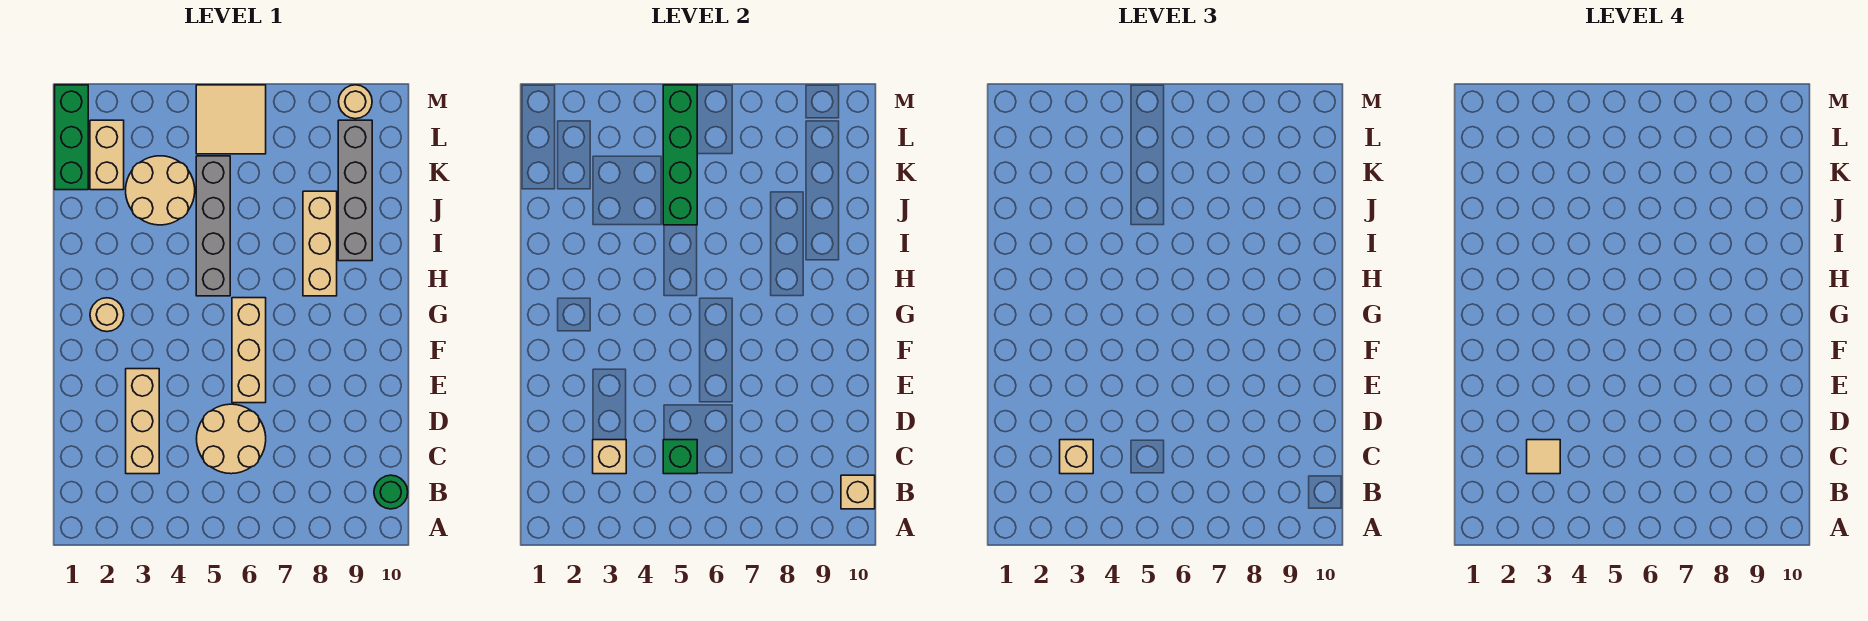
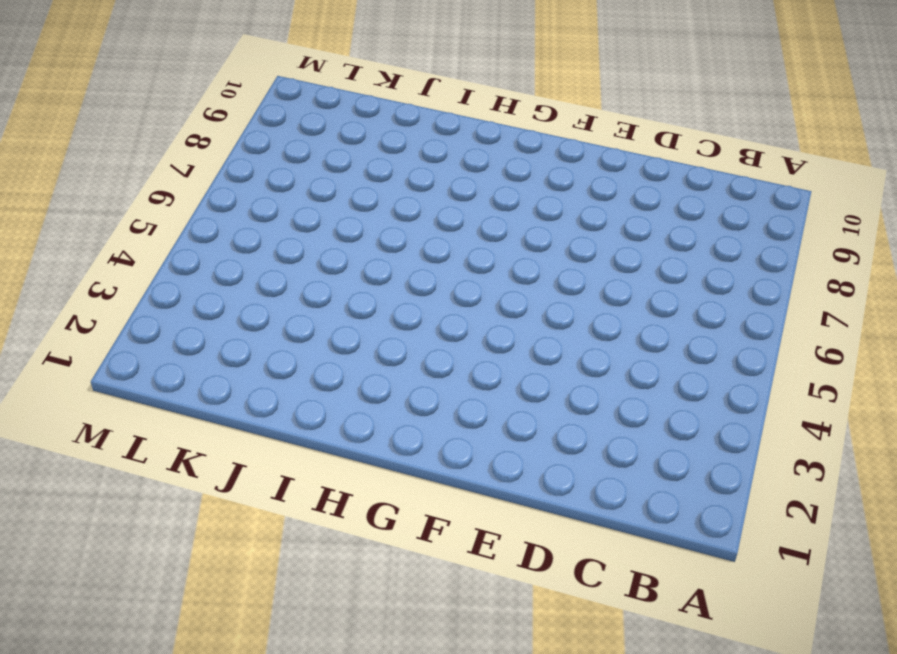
none -> green 1x1 round brick [374,475,408,509]
none -> tan 1x3 brick [126,369,159,474]
none -> tan 2x2 round brick [197,404,266,474]

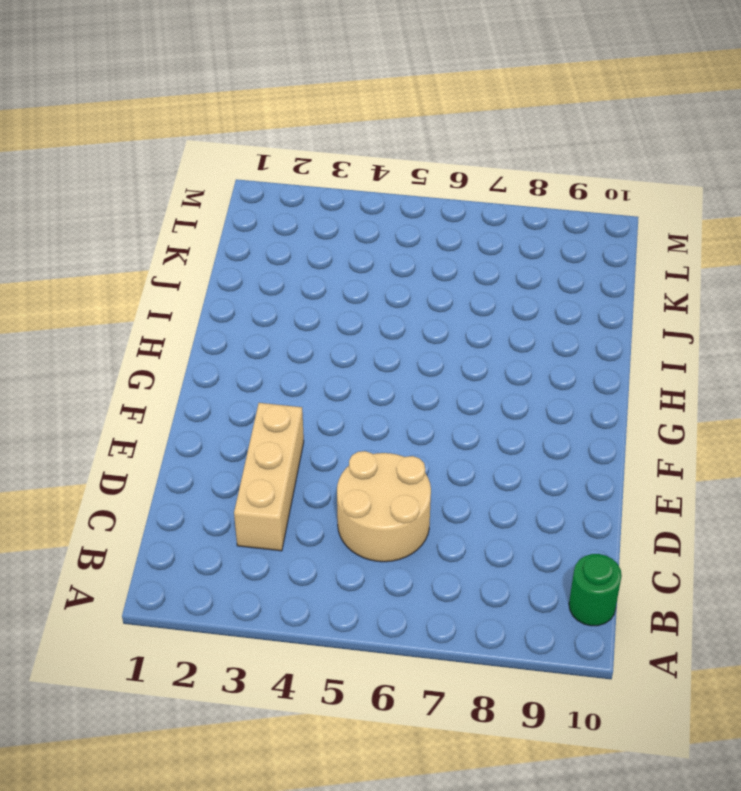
none -> tan 1x3 brick [232,298,266,403]
none -> tan 1x1 round brick [90,298,124,332]
none -> grey 1x4 brick [196,156,230,296]

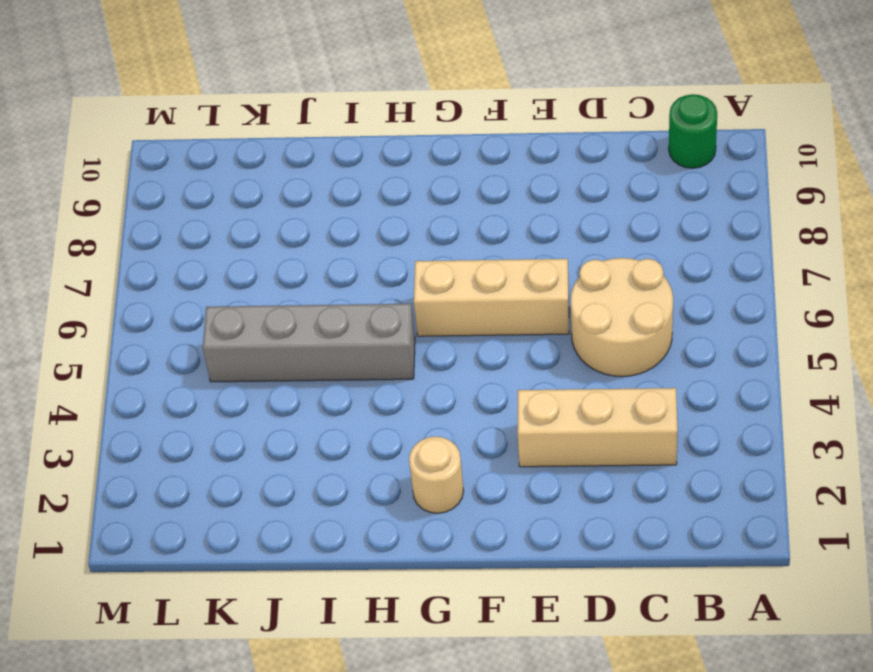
none -> tan 1x3 brick [303,191,337,296]
none -> grey 1x4 brick [338,120,372,261]
none -> tan 2x2 round brick [126,156,195,225]

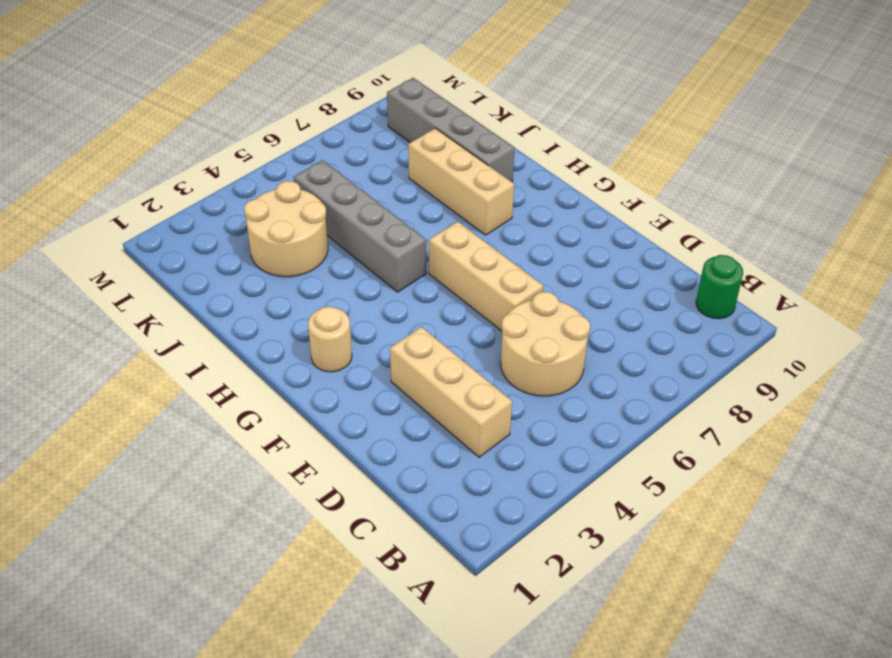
none -> green 1x3 brick [55,85,88,190]
none -> tan 1x2 brick [90,120,124,190]
none -> tan 2x2 tile [196,85,266,154]

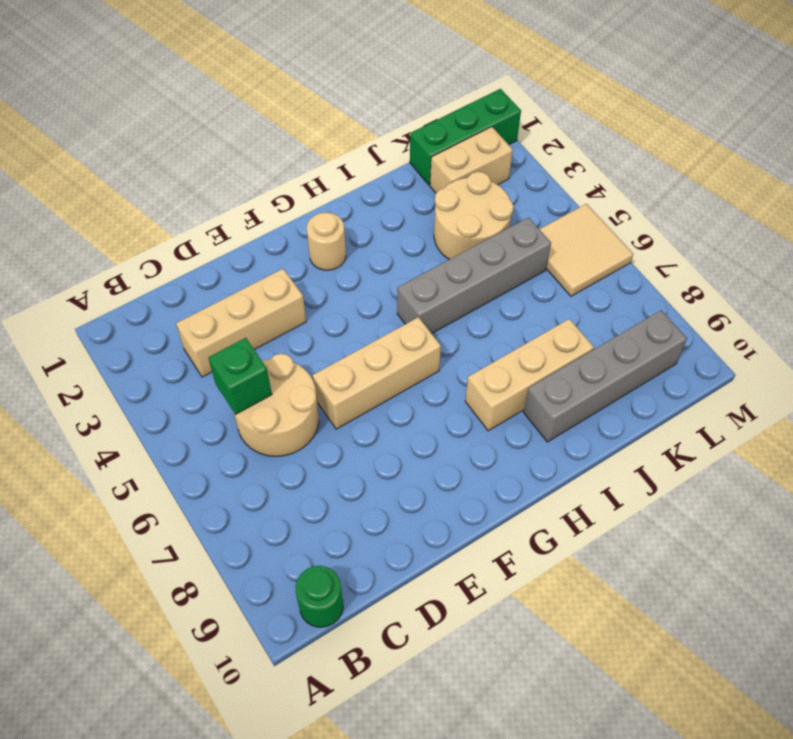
none -> tan 1x1 round brick [338,85,372,119]
none -> tan 1x1 brick [841,475,875,509]
none -> tan 1x1 brick [593,440,626,474]

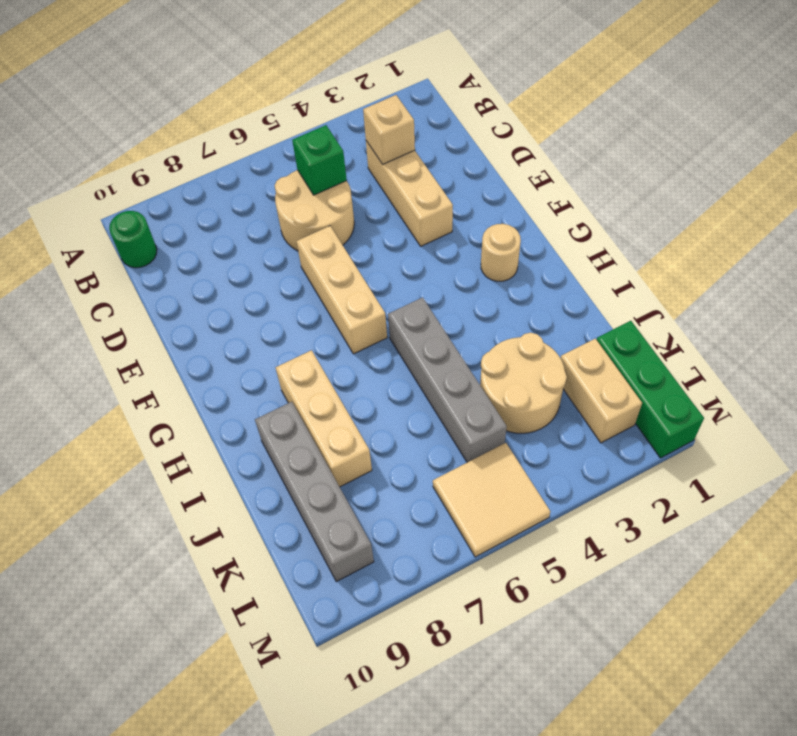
none -> tan 1x1 round brick [338,85,372,119]
none -> tan 1x1 brick [841,475,875,509]
none -> green 1x4 brick [663,85,697,225]

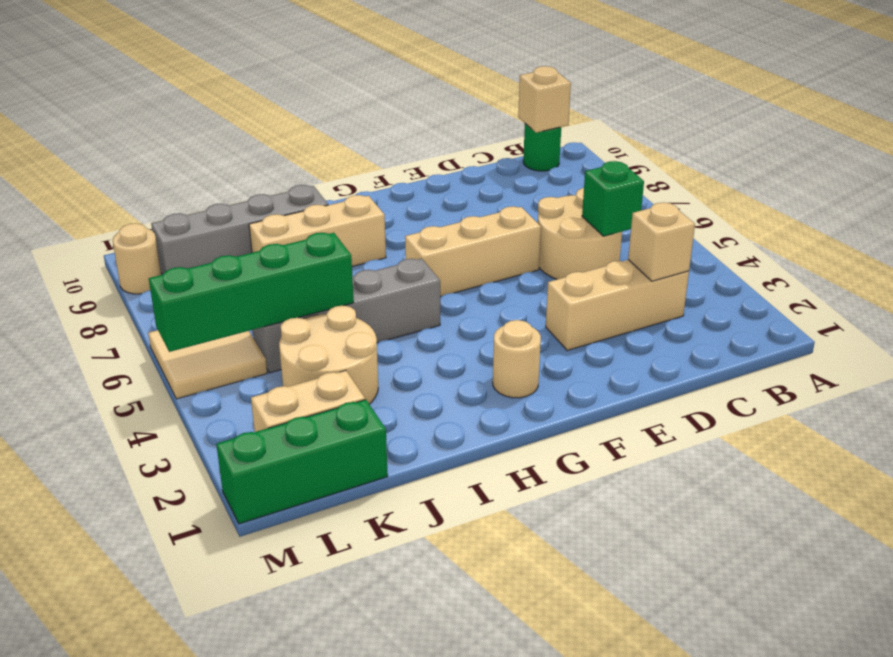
none -> tan 1x1 brick [1060,440,1093,474]
none -> tan 1x1 tile [1527,440,1560,474]

